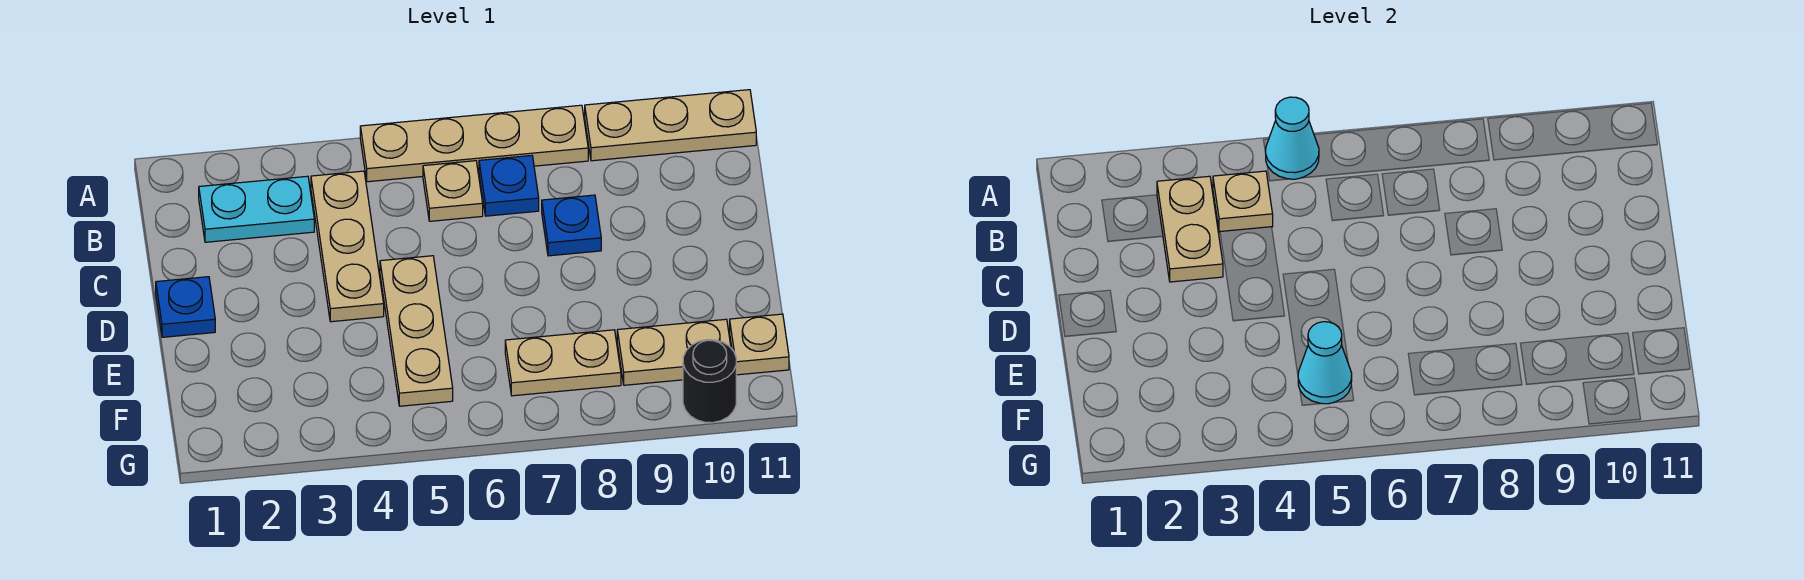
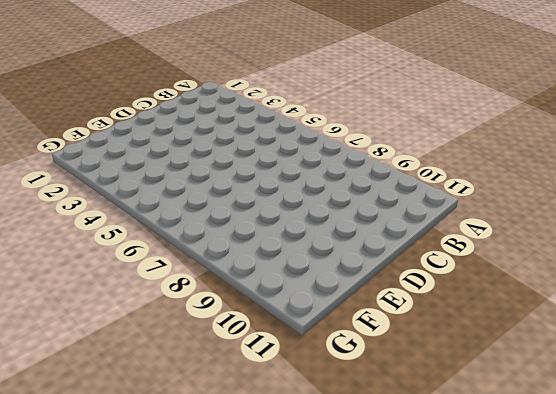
none -> tan 1x4 plate [360,105,588,182]
none -> tan 1x3 plate [585,90,756,161]
none -> cyan 1x2 plate [199,176,314,242]

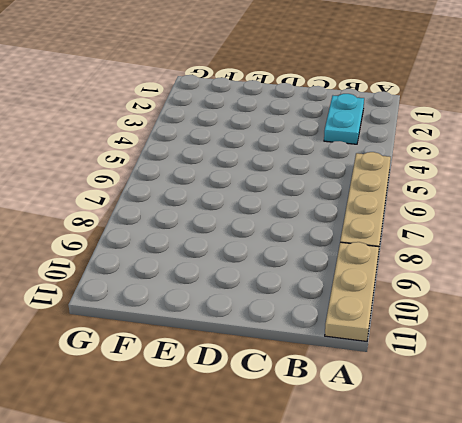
none -> tan 1x3 plate [311,171,384,322]
none -> tan 1x1 plate [423,161,483,221]
none -> blue 1x1 plate [479,155,539,216]

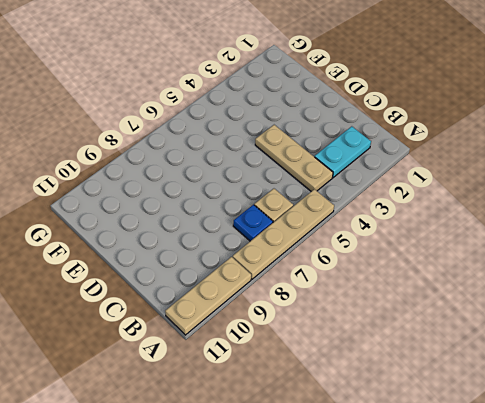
none -> blue 1x1 plate [542,195,601,256]
none -> blue 1x1 plate [156,277,215,337]
none -> tan 1x3 plate [380,256,453,406]

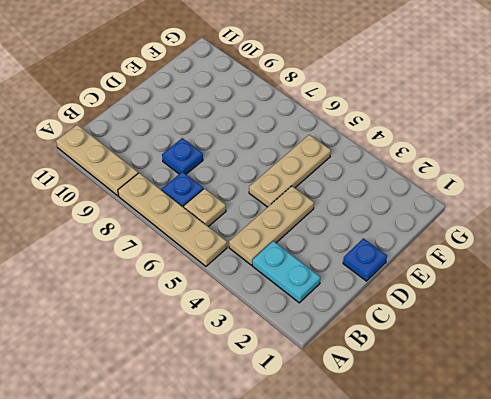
none -> tan 1x2 plate [505,330,621,396]
none -> tan 1x2 plate [617,319,731,385]
none -> tan 1x1 plate [730,314,789,375]

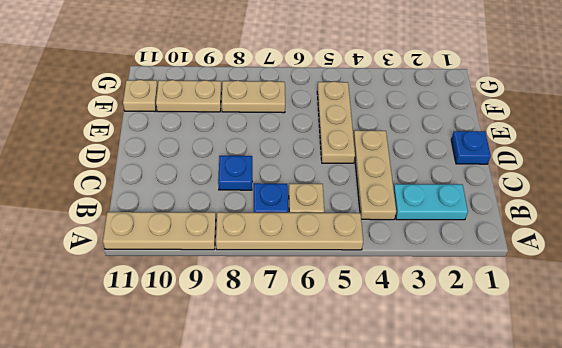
none -> black 1x1 round brick [683,340,736,423]
none -> cyan 1x1 cone [1266,97,1319,179]
none -> tan 1x2 plate [1157,176,1223,282]

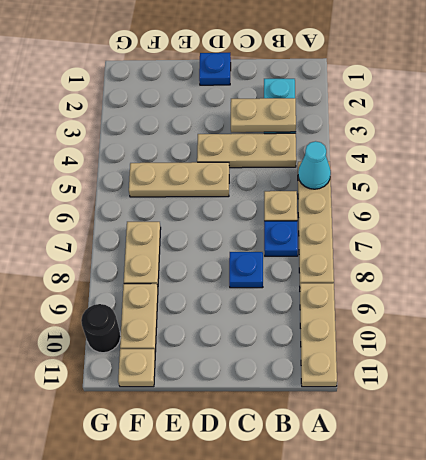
none -> tan 1x1 plate [1213,171,1273,232]
none -> cyan 1x1 cone [1298,322,1352,404]

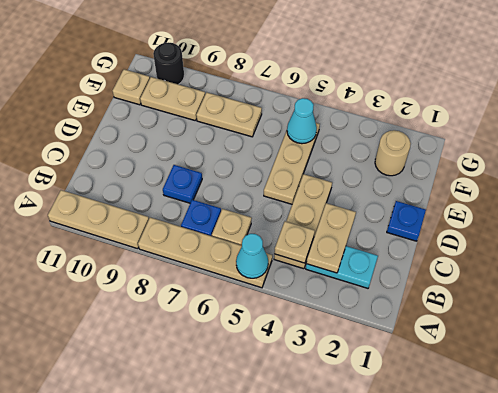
tan 1x1 round brick [375,130,411,176] -> none

